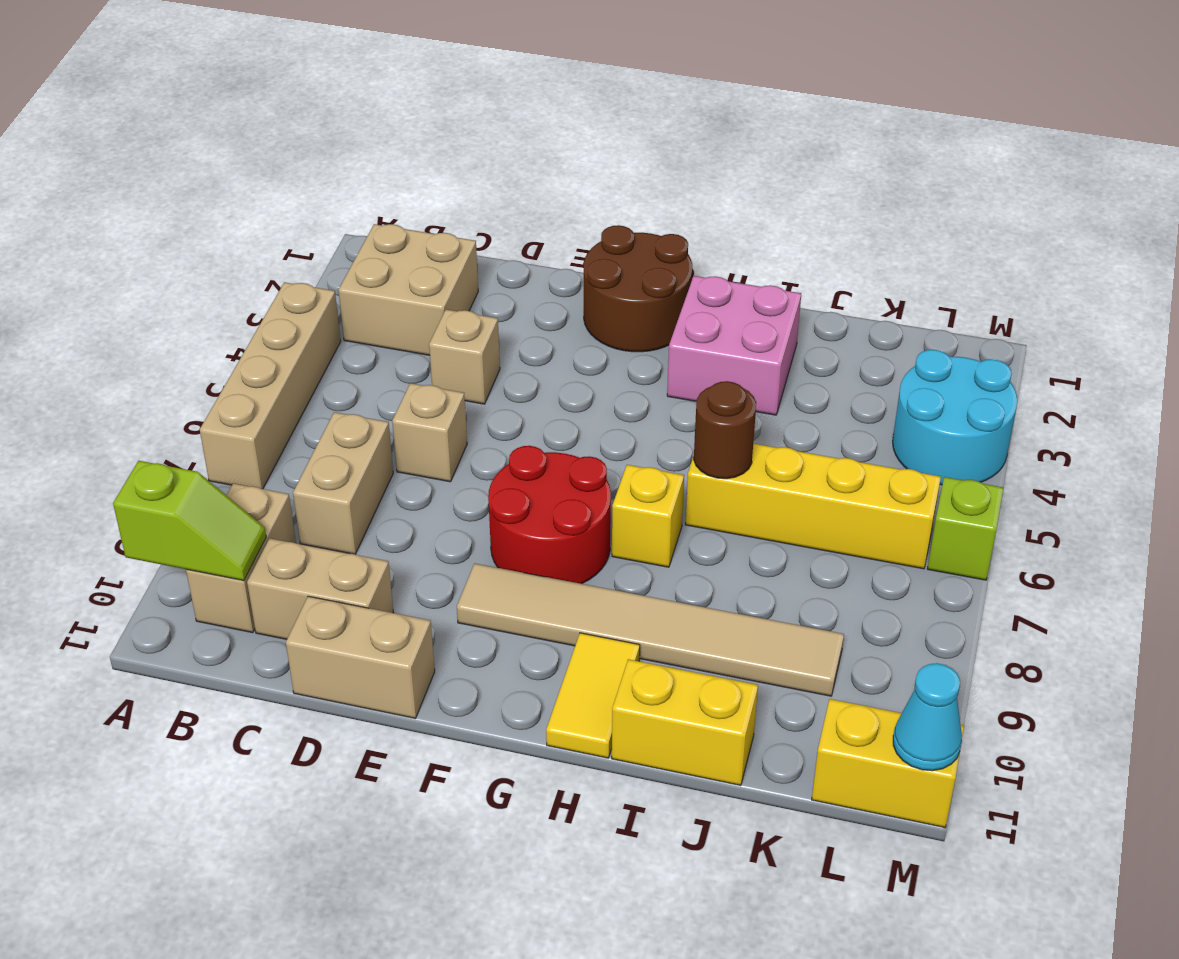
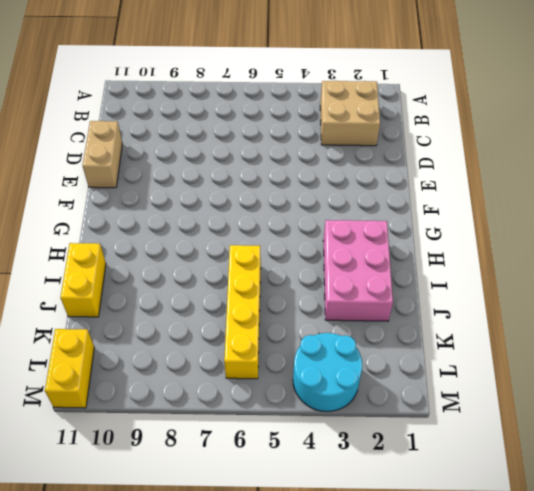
pink 2x3 brick [323,220,393,321] -> pink 2x2 brick [667,276,801,415]
none -> tan 1x4 brick [200,282,341,489]
none -> tan 1x2 brick [186,484,296,633]
none -> tan 1x2 brick [293,412,393,554]

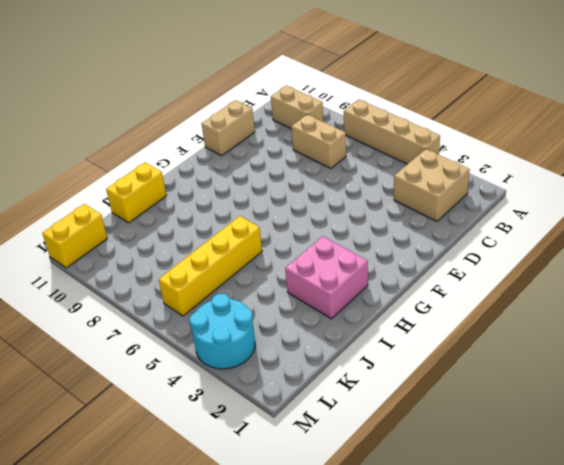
none -> tan 1x2 brick [247,538,393,639]
none -> tan 1x1 brick [429,310,500,404]
none -> tan 1x1 brick [392,383,467,482]

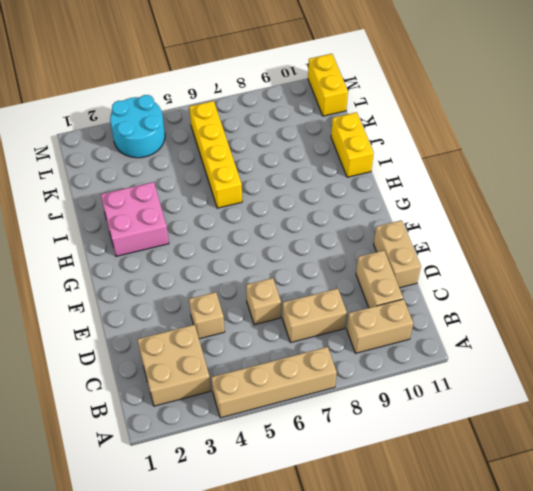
none -> brown 2x2 round brick [584,225,692,352]
none -> red 2x2 round brick [488,446,611,584]
none -> tan 1x6 tile [457,563,844,696]

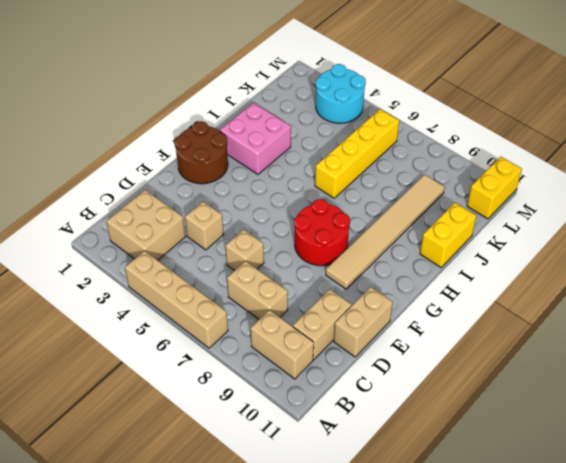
none -> yellow 1x1 brick [612,465,684,567]
none -> yellow 1x2 tile [546,633,640,758]
none -> lime 1x1 brick [927,477,1003,580]

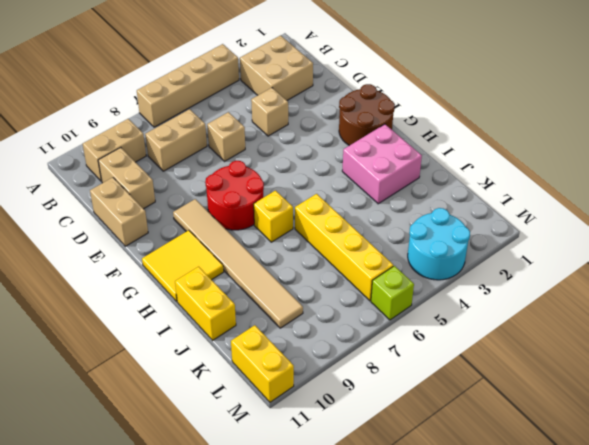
yellow 2x2 tile [142,230,224,301] -> yellow 1x2 tile [546,633,640,758]
none -> lime 1x2 slope [113,461,266,581]
none -> brown 1x1 round brick [694,381,756,479]
none -> cyan 1x1 cone [893,663,962,771]

